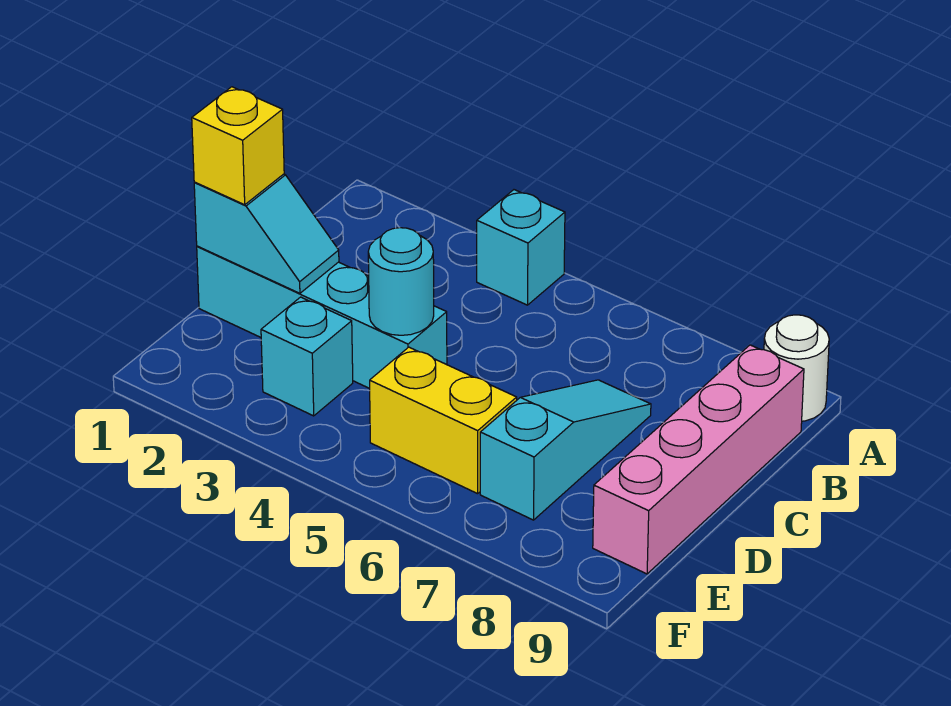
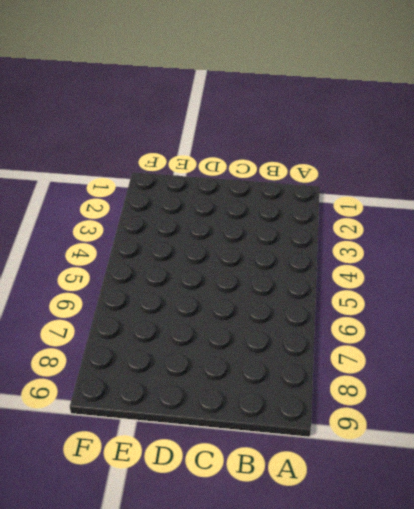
none -> cyan 1x1 brick [477,190,565,305]
none -> white 1x1 round brick [764,315,829,421]

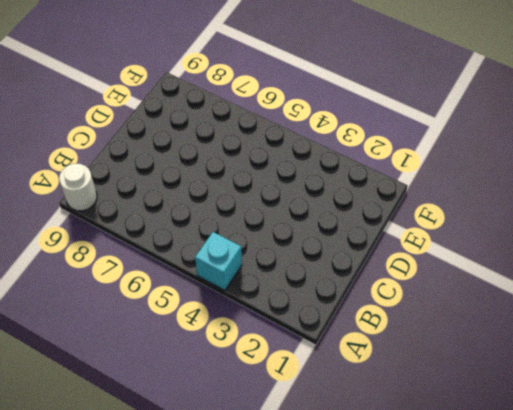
none -> pink 1x4 brick [593,345,804,574]
none -> cyan 1x3 slope [480,380,651,520]

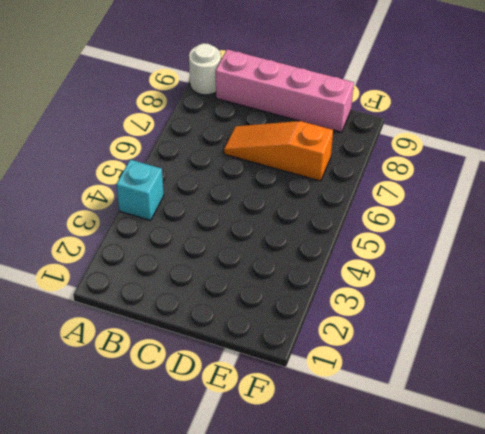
orange 1x3 slope [224,121,333,181] -> cyan 1x3 slope [480,380,651,520]
none -> cyan 1x4 brick [197,246,447,389]
none -> cyan 1x1 brick [261,297,353,416]

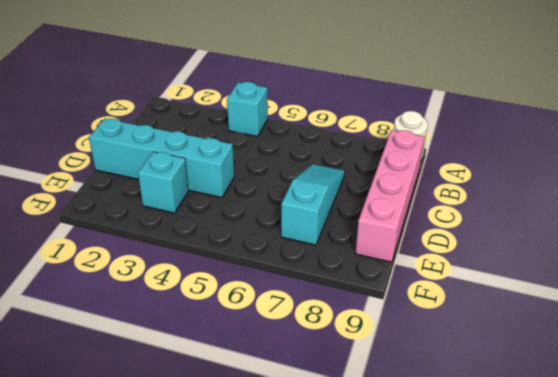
none -> yellow 1x2 brick [370,347,517,494]
none -> cyan 1x2 slope [194,174,339,293]

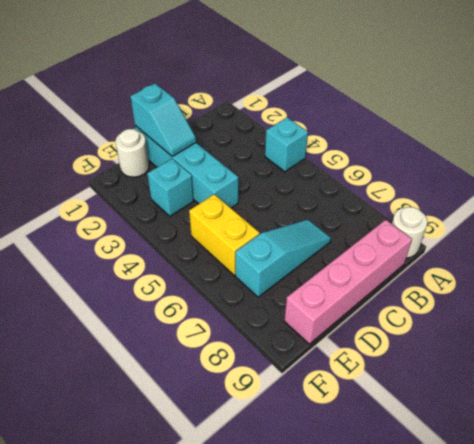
white 1x1 round brick [115,129,149,177] -> none
none -> cyan 1x1 round brick [368,228,434,335]
none -> yellow 1x1 brick [192,87,284,205]

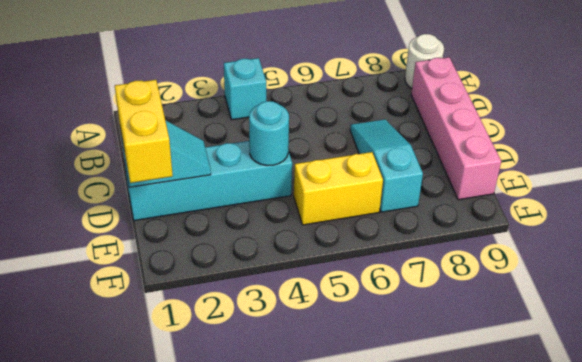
yellow 1x2 brick [115,80,173,183] -> yellow 1x1 brick [192,87,284,205]
none -> cyan 1x1 brick [261,297,353,416]

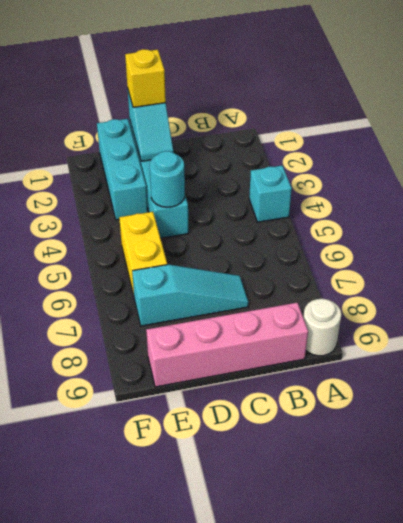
cyan 1x3 brick [97,119,148,220] -> cyan 1x1 brick [261,297,353,416]

